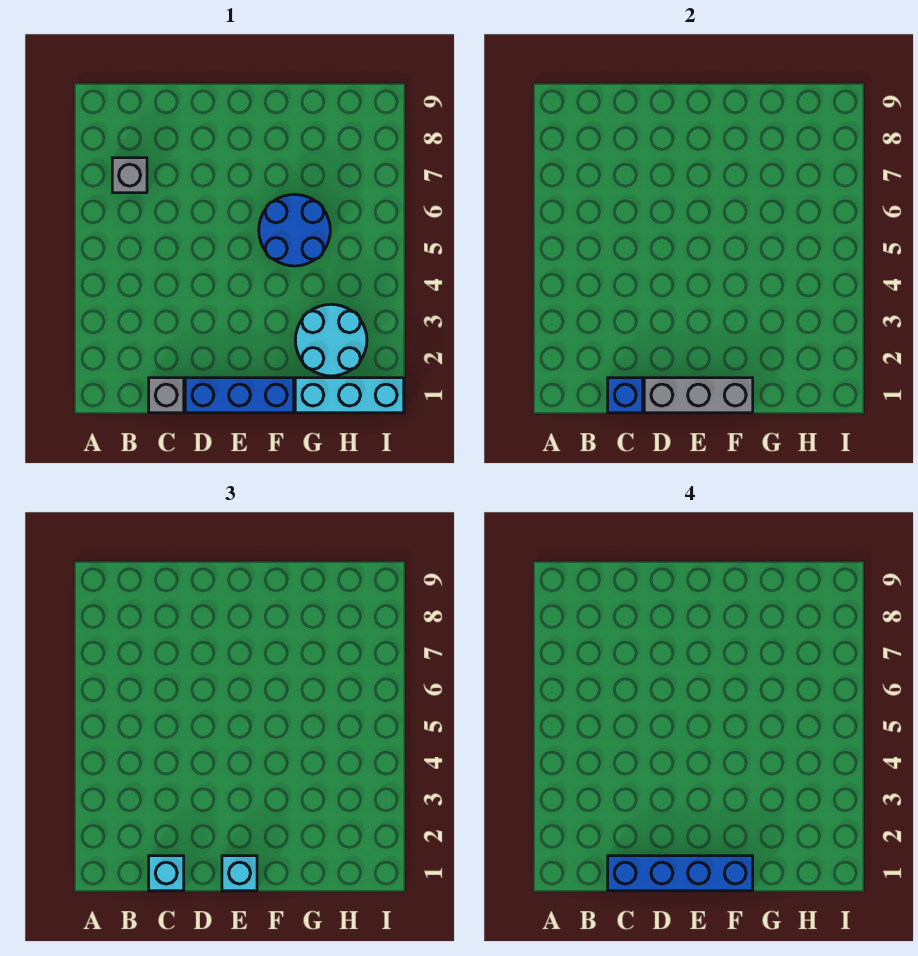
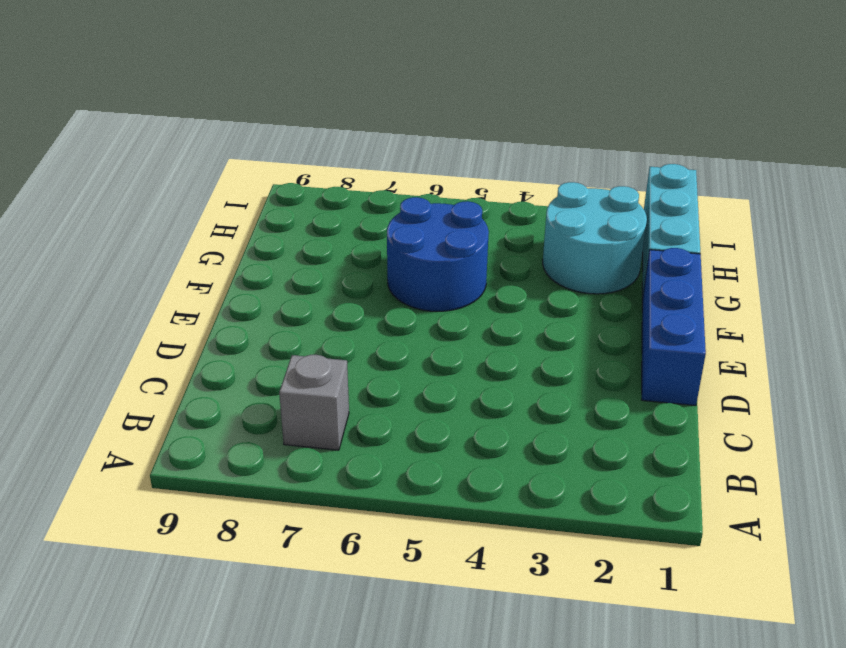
none -> grey 1x1 brick [149,378,184,413]
none -> blue 1x1 brick [608,378,643,413]

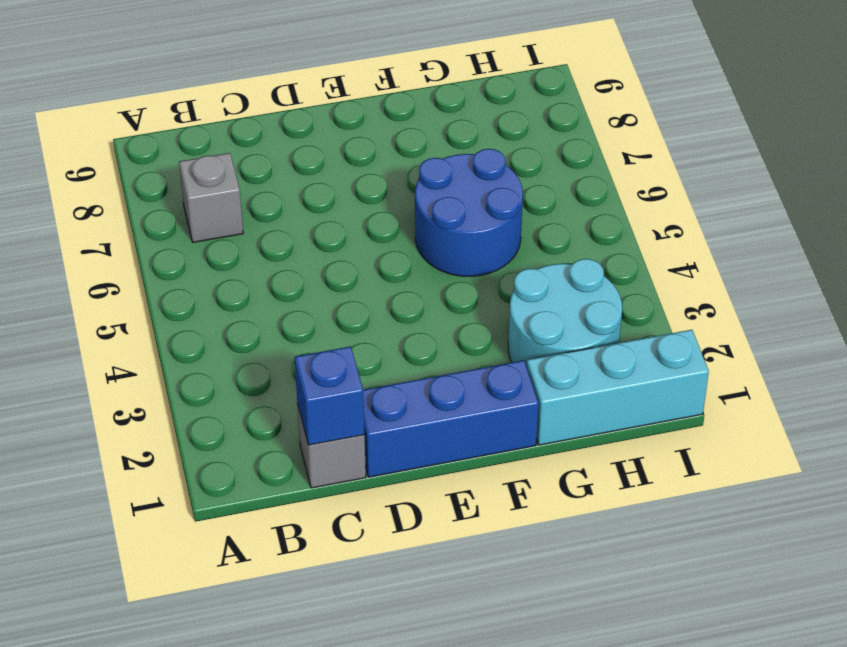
none -> grey 1x3 brick [644,378,753,413]
none -> cyan 1x1 brick [149,856,184,891]

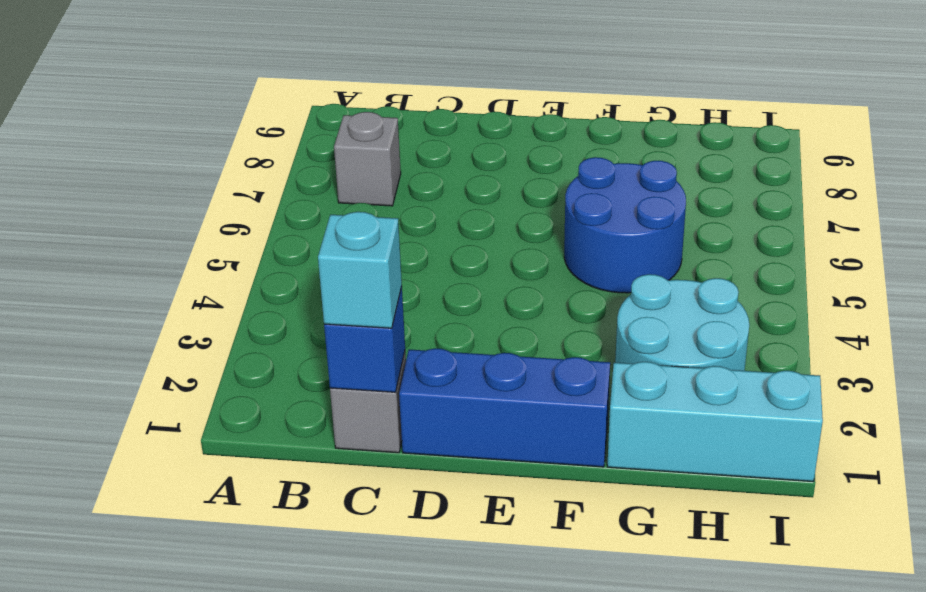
none -> grey 1x3 brick [644,378,753,413]
none -> cyan 1x1 brick [222,856,257,891]

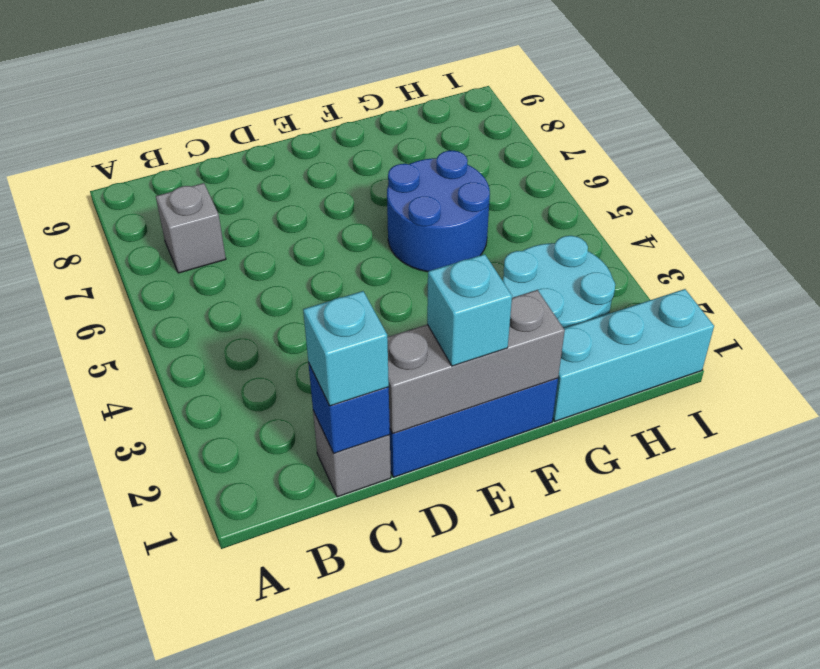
none -> blue 1x4 brick [608,856,753,891]

